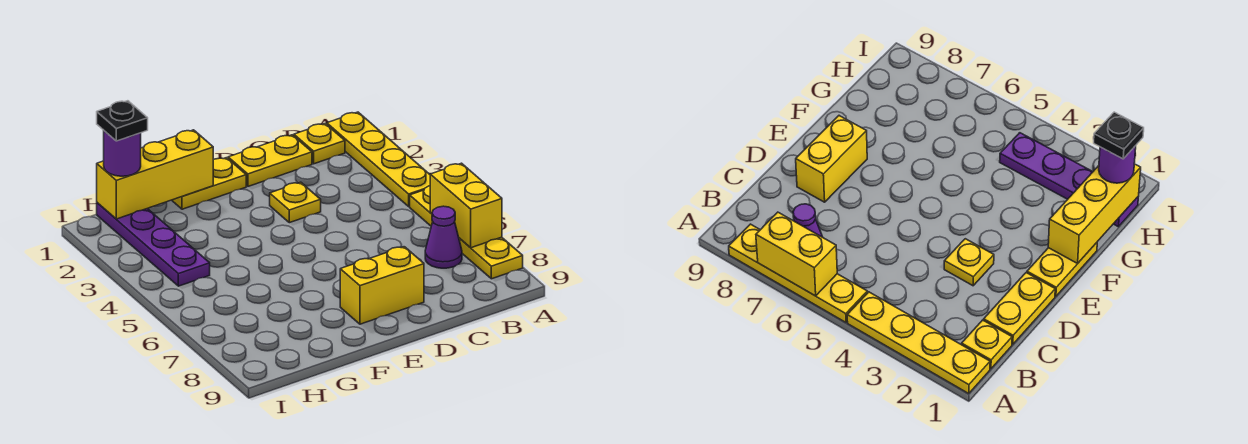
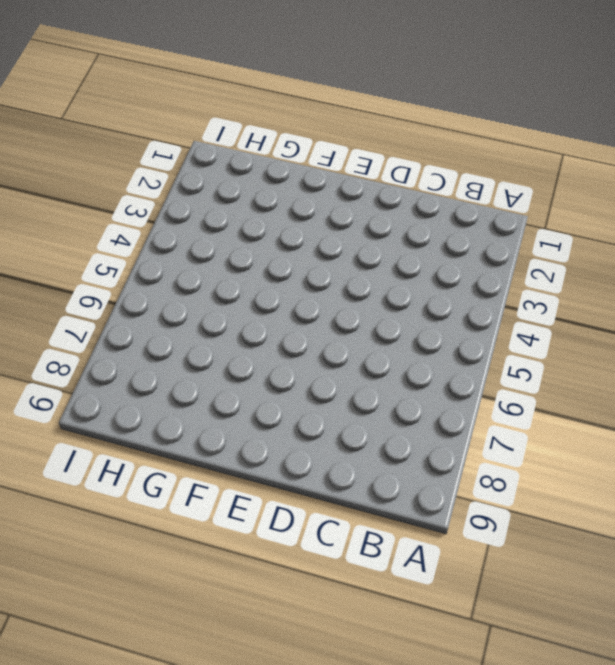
none -> yellow 1x4 plate [327,112,430,206]
none -> yellow 1x4 plate [410,186,523,279]
none -> yellow 1x1 plate [294,124,345,164]

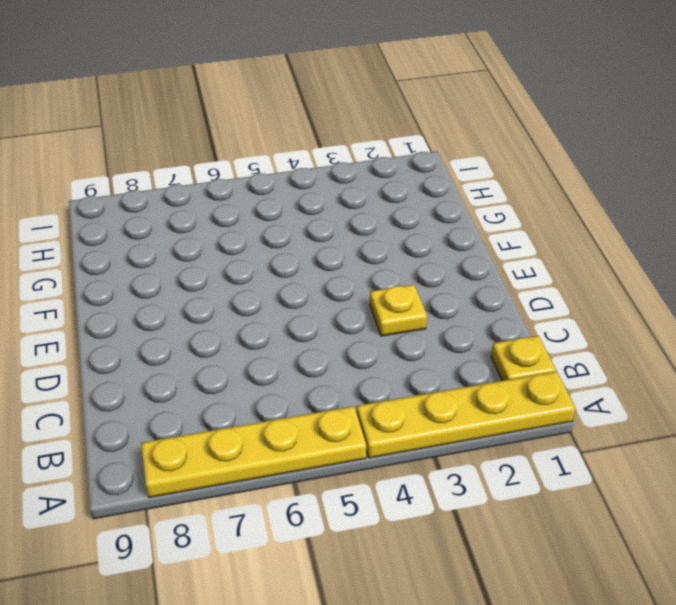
none -> purple 1x1 cone [425,206,462,268]
none -> yellow 1x2 plate [228,135,312,186]
none -> yellow 1x2 brick [340,247,424,324]

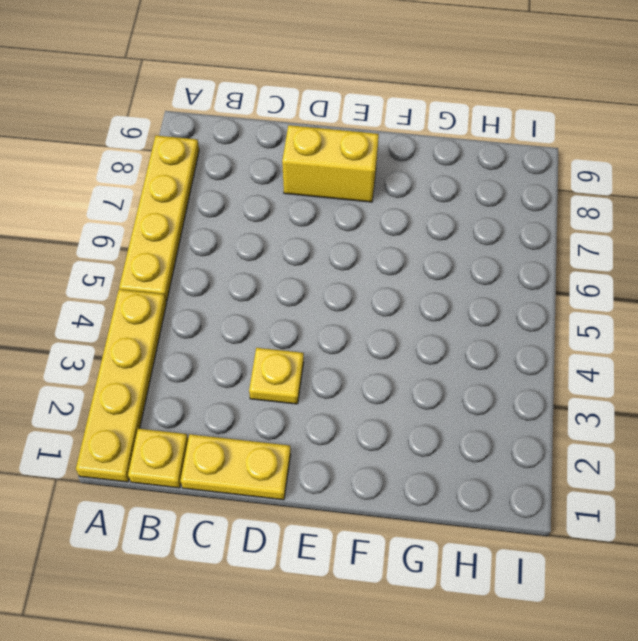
none -> purple 1x1 cone [425,206,462,268]
none -> yellow 1x2 plate [172,158,246,209]
none -> purple 1x4 plate [97,203,210,286]

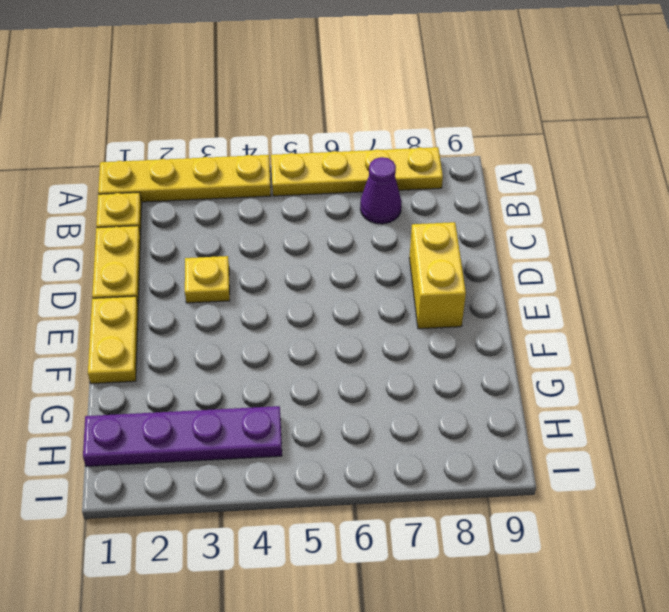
none -> yellow 1x2 brick [430,163,502,248]
none -> yellow 1x3 brick [97,130,213,219]
none -> purple 1x1 round brick [104,131,141,176]

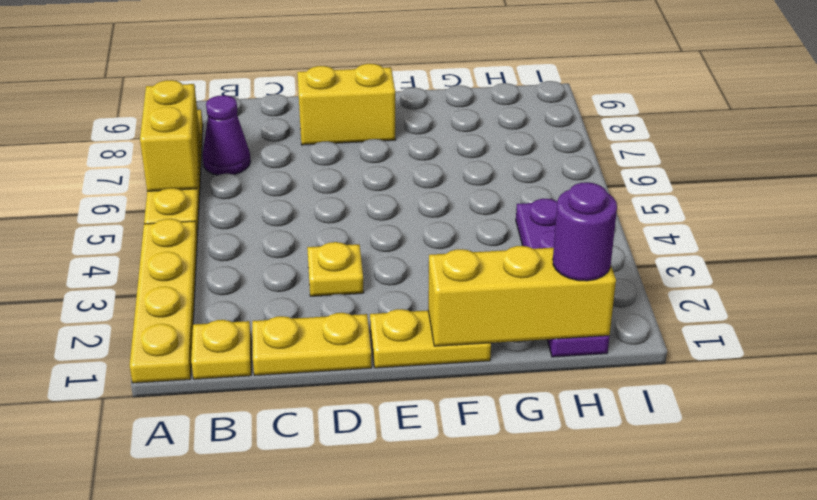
none -> black 1x1 plate [97,101,148,141]

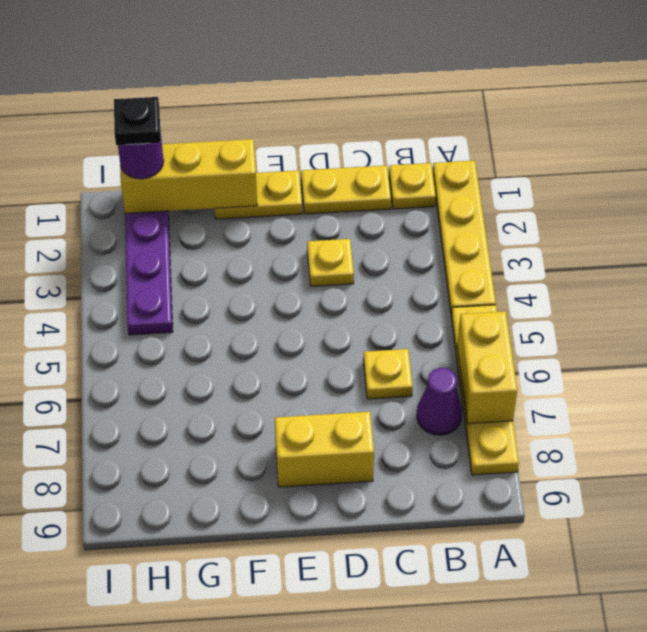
yellow 1x1 plate [363,349,413,399] -> none

